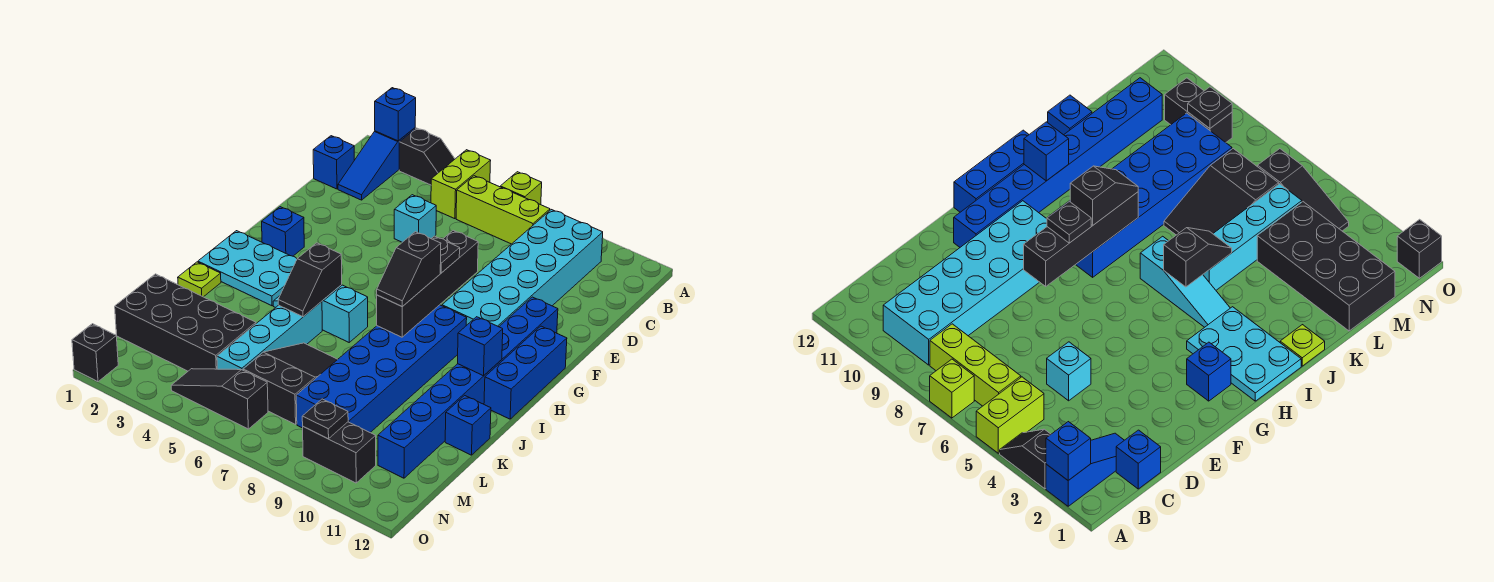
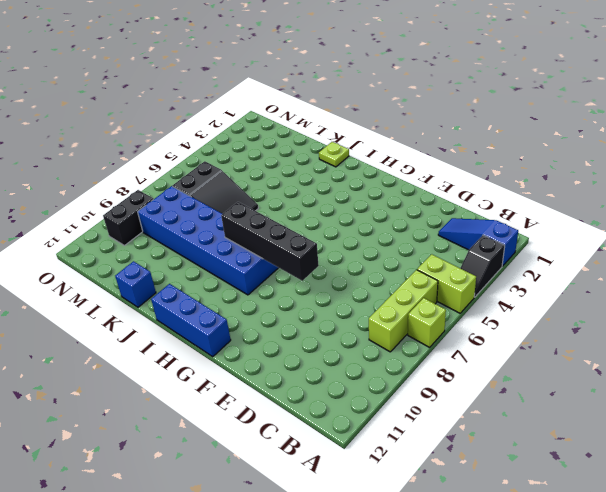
none -> cyan 2x6 brick [442,210,603,327]
none -> blue 1x1 brick [313,136,354,189]
none -> cyan 1x1 brick [394,195,436,242]

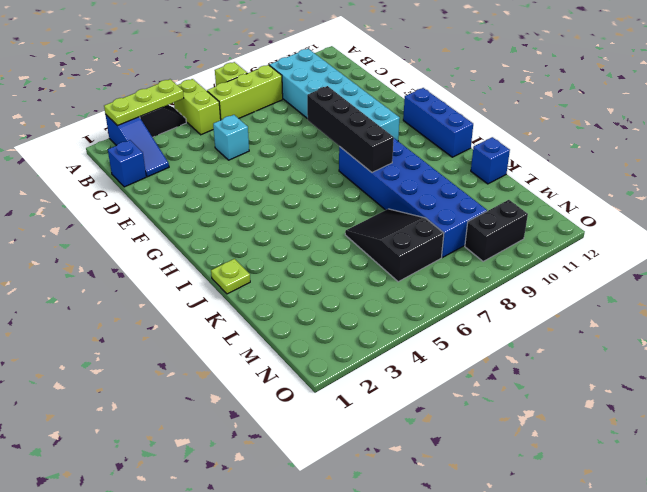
lime 1x3 plate [104,79,184,126] -> blue 1x1 brick [375,88,416,141]
none -> blue 1x8 brick [378,297,558,478]
none -> blue 1x1 brick [262,207,304,256]
none -> cyan 2x3 plate [198,231,297,306]

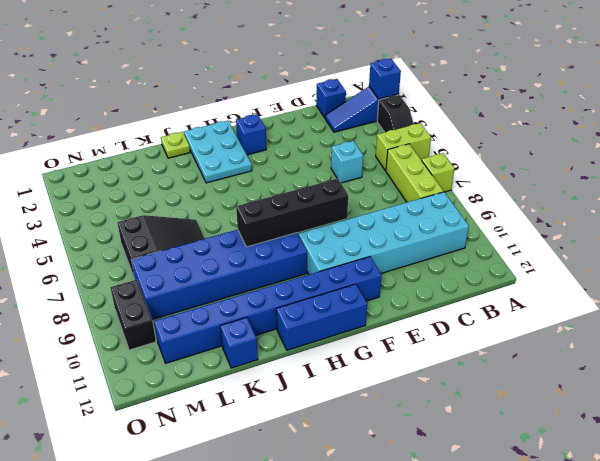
none -> cyan 1x3 slope [273,285,368,342]
none -> cyan 1x4 brick [217,301,322,370]
none -> black 2x4 brick [115,274,256,371]

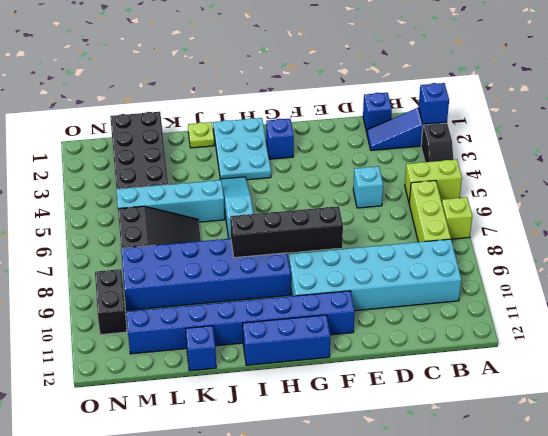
none -> black 1x3 slope [171,369,268,429]
none -> black 1x1 brick [72,324,118,382]
none -> black 1x2 slope [278,243,342,317]

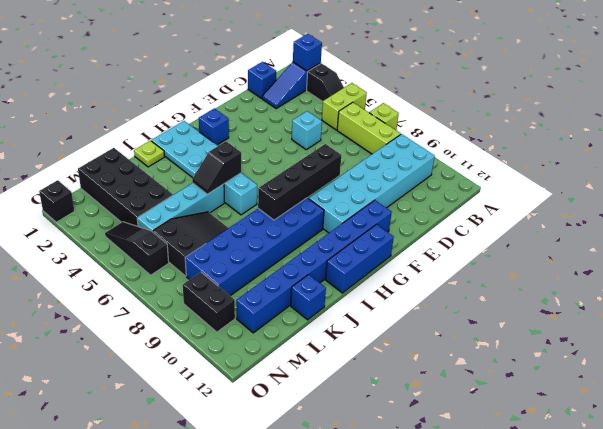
none -> blue 1x1 brick [458,317,503,376]
none -> black 1x1 plate [302,399,348,439]
none -> black 1x1 plate [431,236,460,273]

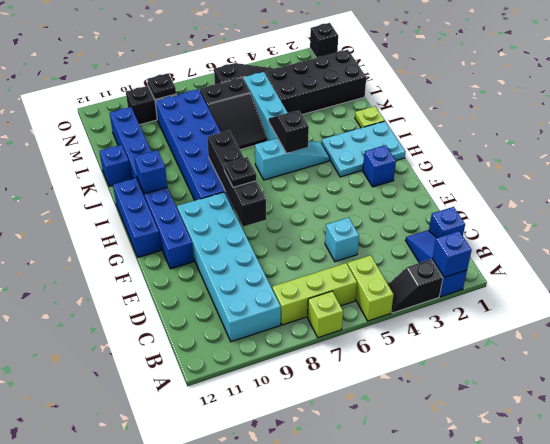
none -> black 1x2 slope [377,232,441,307]

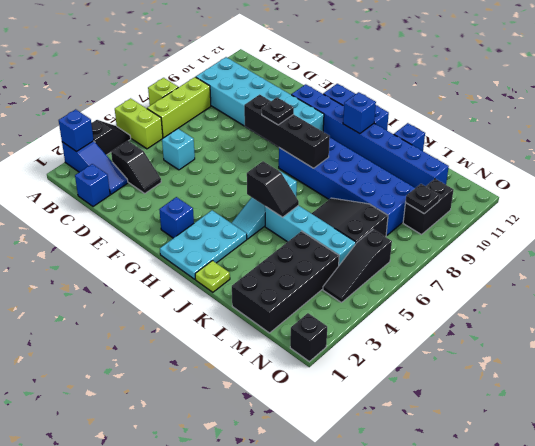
black 1x2 slope [111,141,161,193] -> black 1x2 slope moved to [377,232,441,307]

